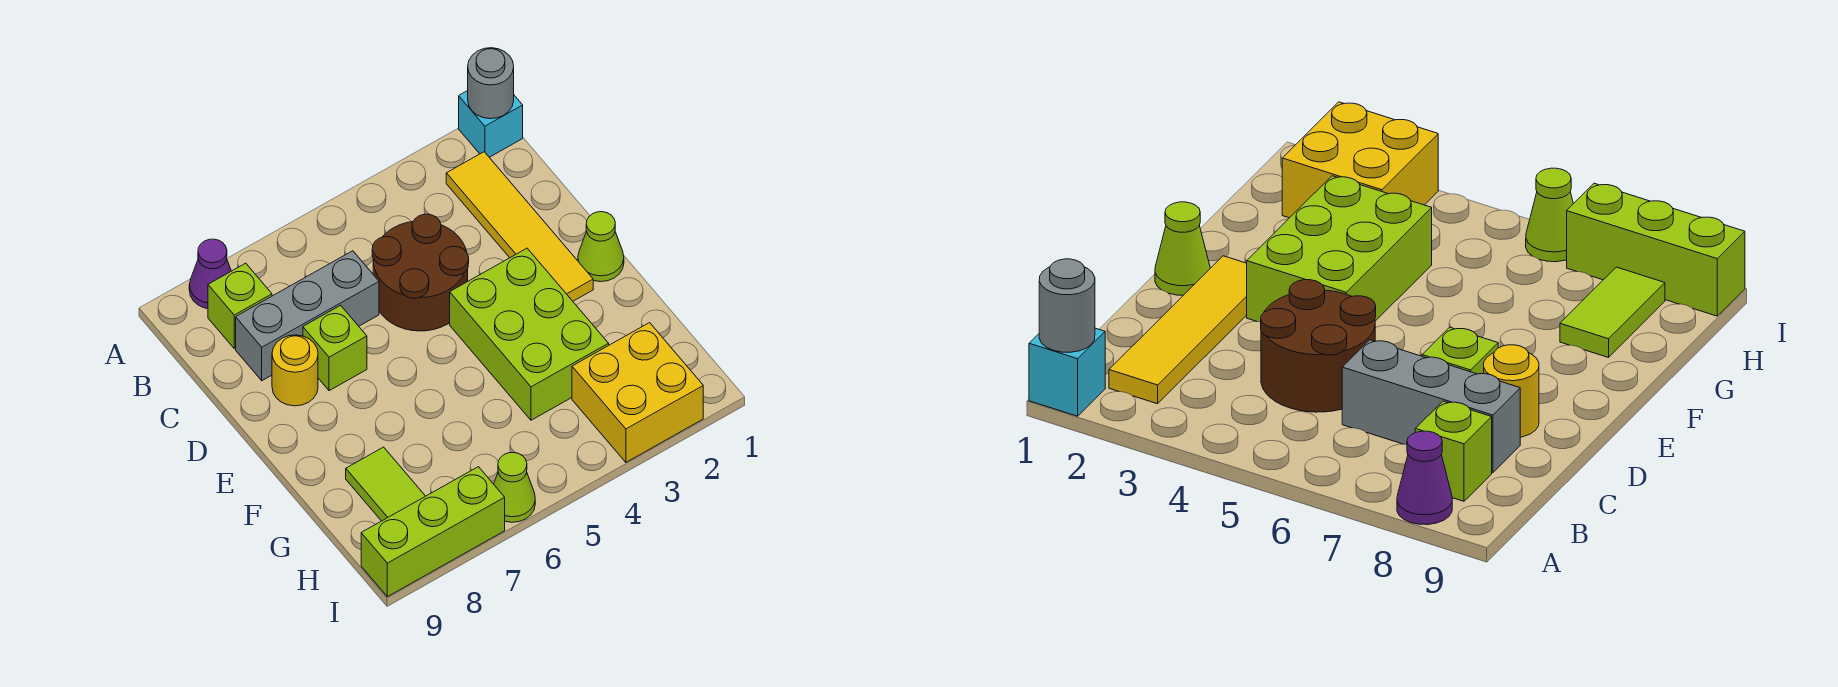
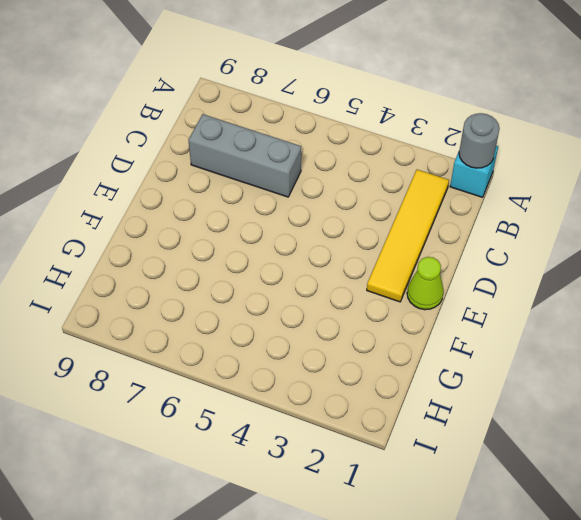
none -> purple 1x1 cone [189,239,231,308]
none -> lime 1x1 brick [208,263,272,348]
none -> brown 2x2 round brick [372,214,469,331]

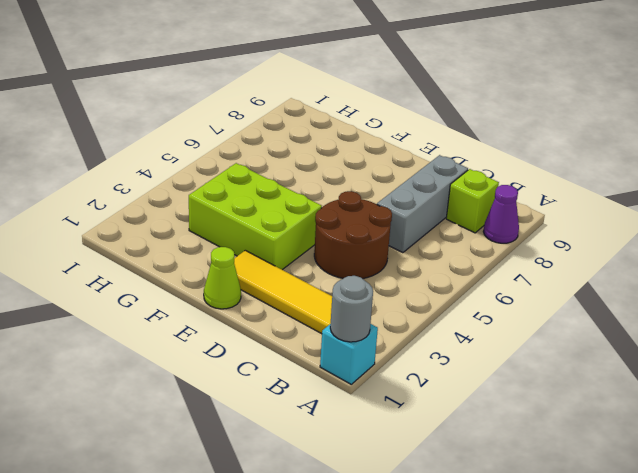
none -> lime 1x1 brick [303,305,367,391]
none -> yellow 1x1 round brick [272,335,318,406]
none -> lime 1x2 tile [346,447,425,521]

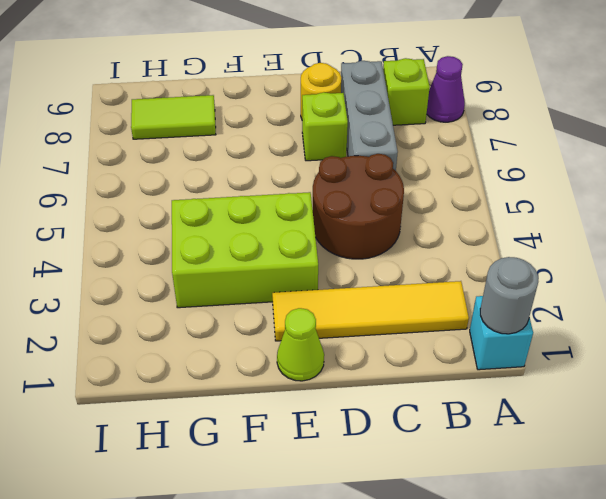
none -> yellow 2x2 brick [572,323,703,462]
none -> lime 1x1 cone [494,452,535,522]
none -> lime 1x3 brick [361,467,505,597]

